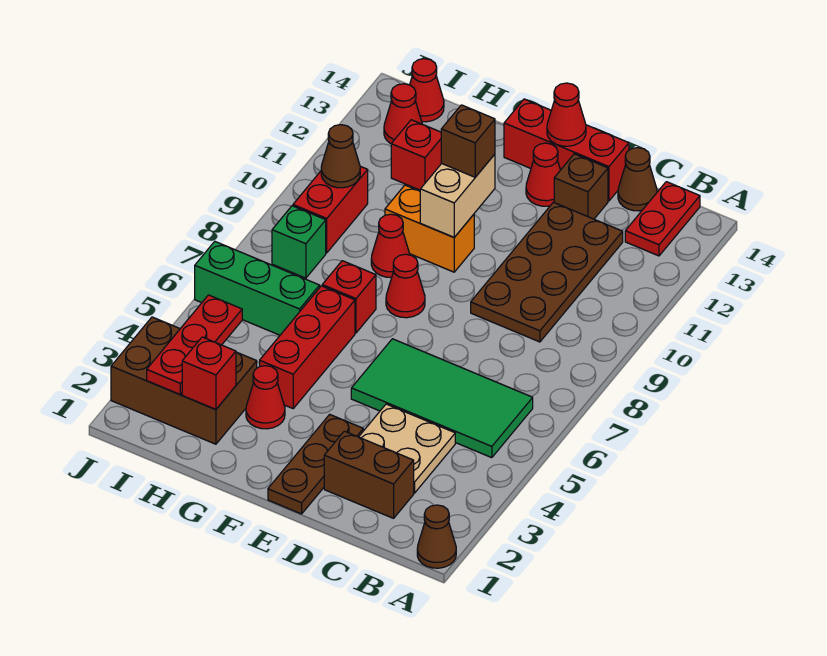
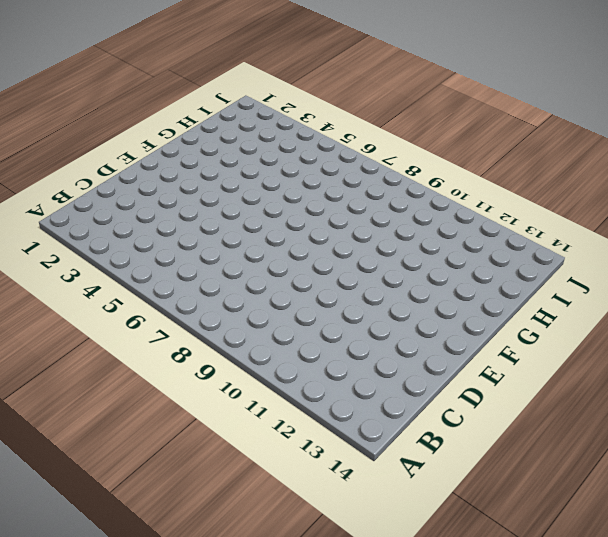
none -> brown 1x1 cone [417,505,456,568]
none -> green 2x4 tile [351,339,533,458]
none -> red 1x2 plate [625,182,700,256]
none -> brown 1x2 brick [324,431,414,518]

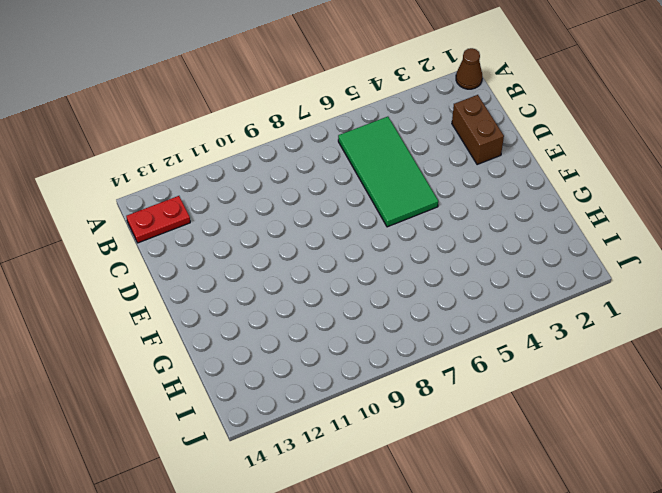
none -> tan 2x2 plate [359,404,455,493]
none -> brown 2x4 plate [471,202,623,342]
none -> brown 1x1 cone [618,148,657,211]
none -> brown 1x1 brick [554,154,608,219]

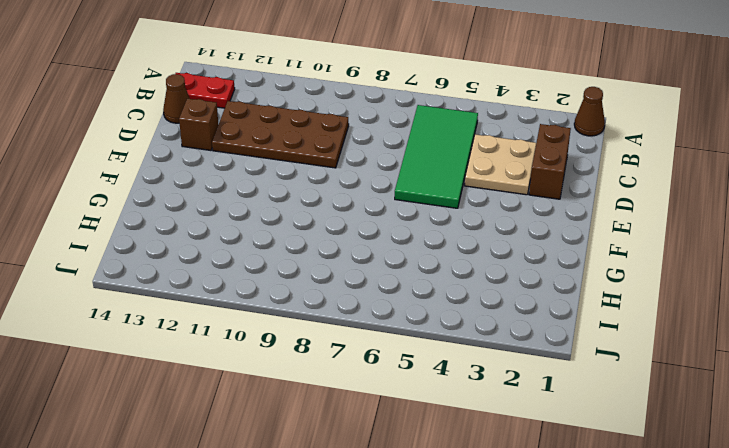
none -> red 1x3 brick [504,99,629,201]
none -> brown 1x3 plate [268,414,363,514]
none -> red 1x1 cone [526,143,560,206]
none -> red 1x1 cone [386,254,425,318]

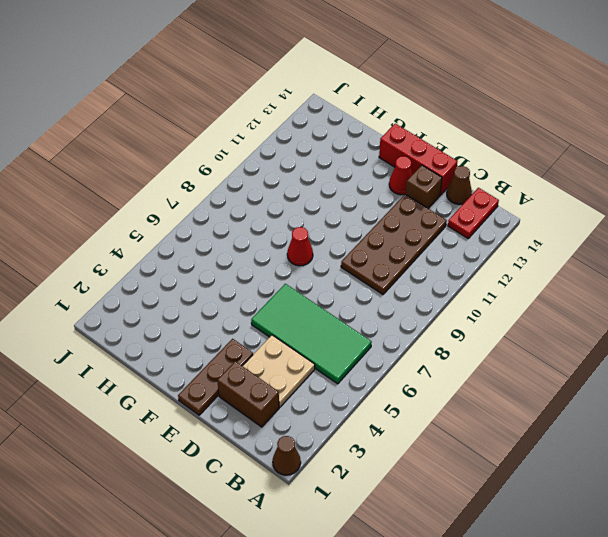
none -> orange 1x2 brick [385,185,474,272]
none -> red 1x1 cone [246,366,285,429]
none -> red 1x3 brick [260,286,355,408]
none -> red 1x1 brick [322,261,376,333]

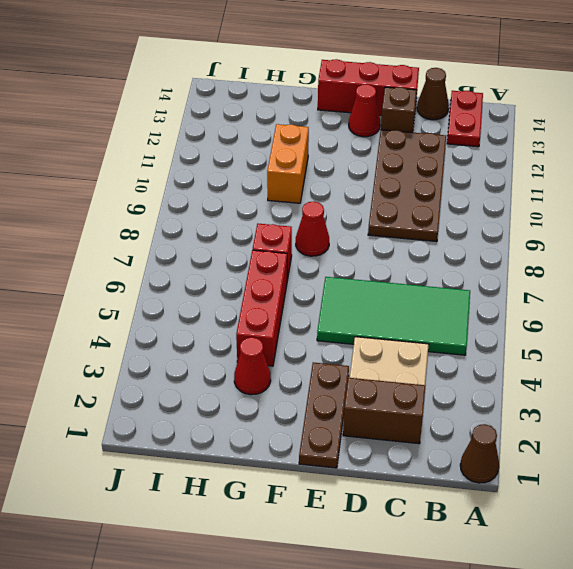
orange 1x2 brick [267,124,309,203] -> orange 1x2 brick turned to [385,185,474,272]
none -> red 1x1 cone [371,214,410,278]
none -> brown 2x3 brick [111,317,257,444]
none -> green 1x3 brick [195,242,320,335]
none -> red 1x1 brick [391,120,442,190]

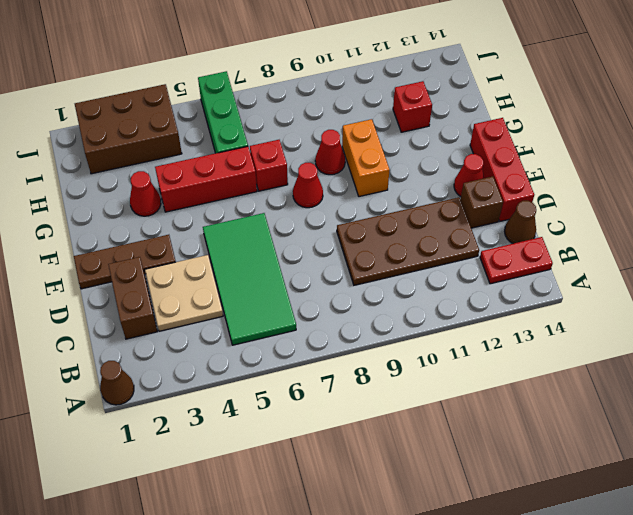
brown 2x3 brick [75,84,182,174] -> brown 2x3 brick turned to [111,317,257,444]
none -> green 1x1 brick [272,206,326,278]
none -> red 1x2 brick [293,167,368,253]
none -> red 1x1 cone [384,84,422,143]
none -> red 1x1 cone [410,59,444,122]

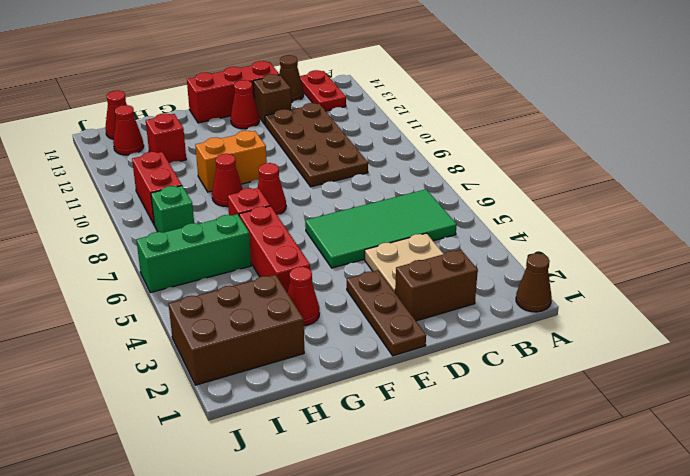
none -> red 1x1 cone [547,83,586,146]
none -> tan 1x2 brick [420,154,495,237]
none -> red 1x1 brick [182,337,236,410]
none -> red 1x3 plate [147,295,242,394]

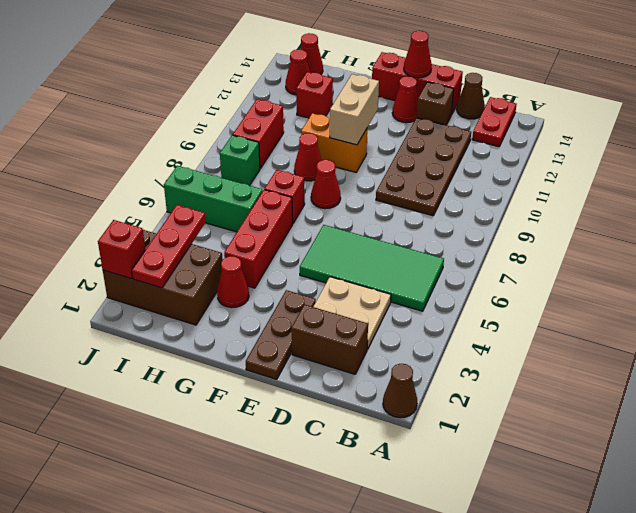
red 1x1 brick [98,220,145,279] -> red 1x1 brick moved to [182,337,236,410]
none -> brown 1x1 cone [321,125,360,188]
none -> brown 1x1 brick [441,105,495,177]

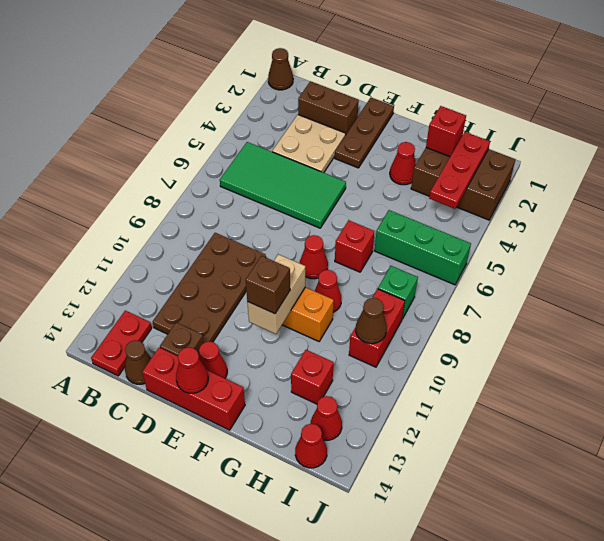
none -> red 1x3 brick [260,286,355,408]

